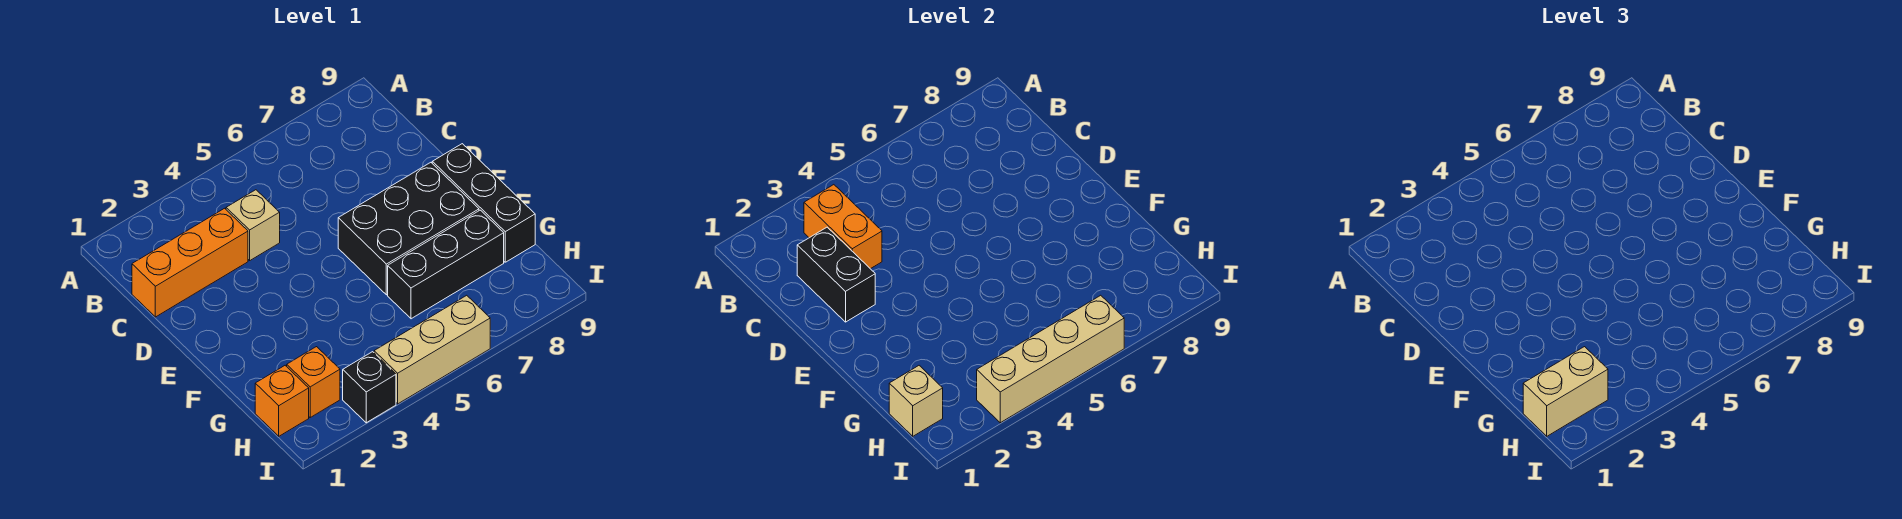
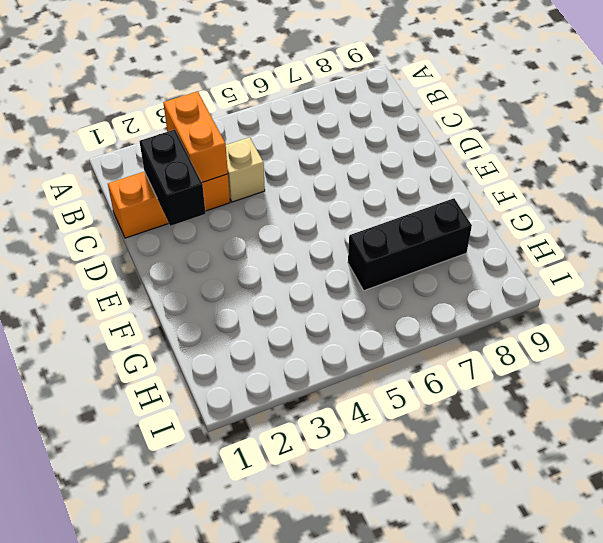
none -> black 2x3 brick [338,163,479,295]
none -> black 1x3 brick [432,144,535,262]
none -> orange 1x1 brick [255,366,309,436]

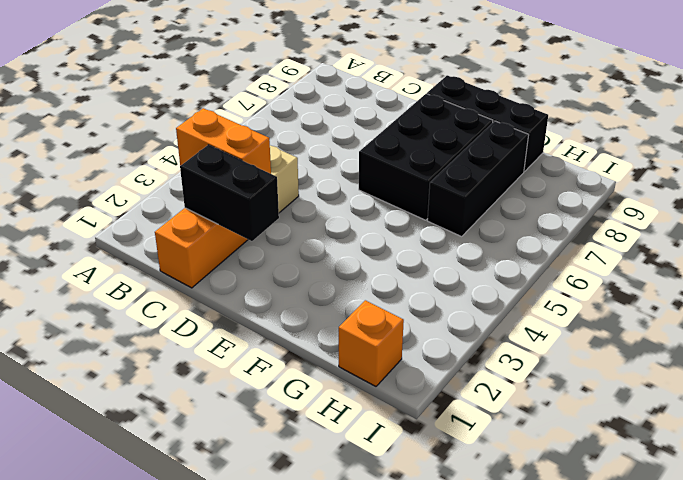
none -> orange 1x1 brick [287,347,340,417]
none -> black 1x1 brick [343,352,396,423]
none -> tan 1x3 brick [374,295,490,404]

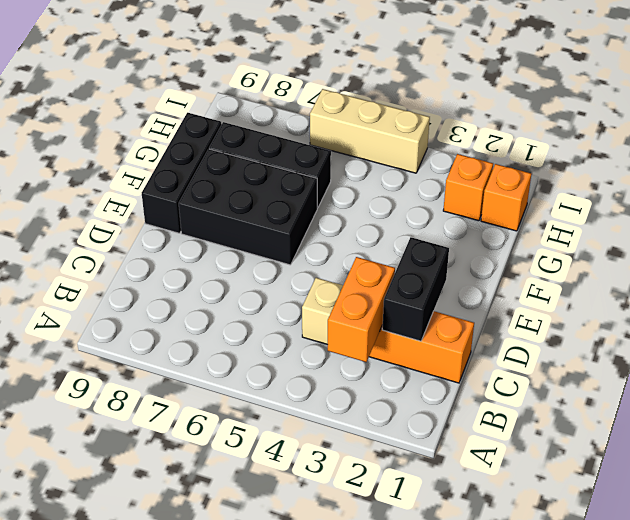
none -> black 1x1 brick [343,352,396,423]
none -> tan 1x1 brick [889,366,943,436]
none -> tan 1x4 brick [977,295,1124,423]

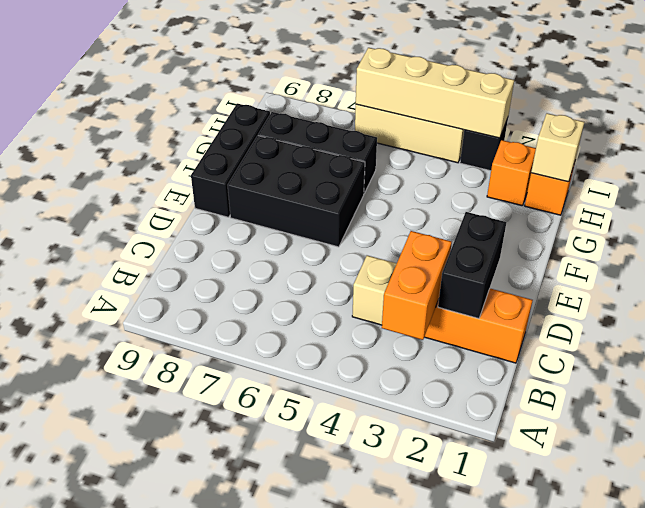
none -> tan 1x2 brick [1523,347,1608,436]

